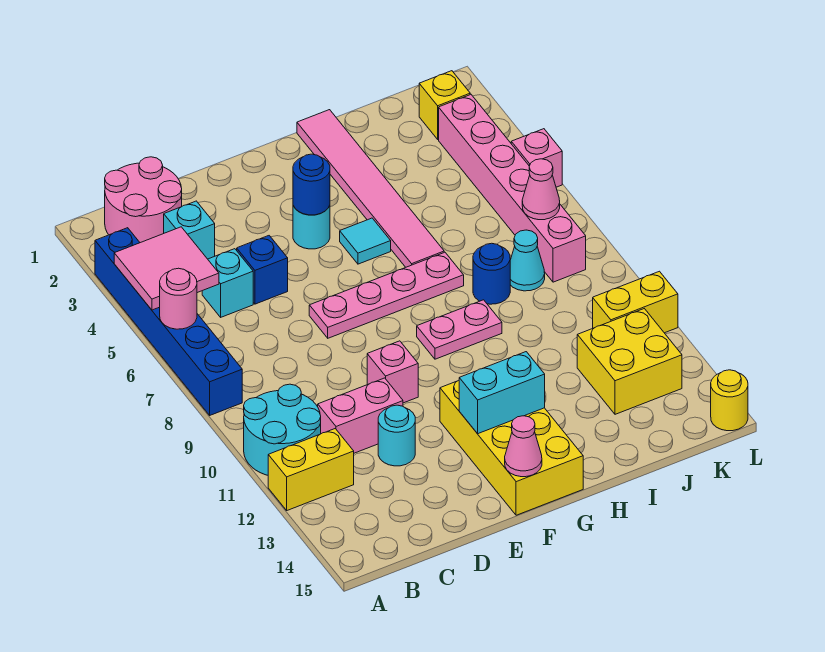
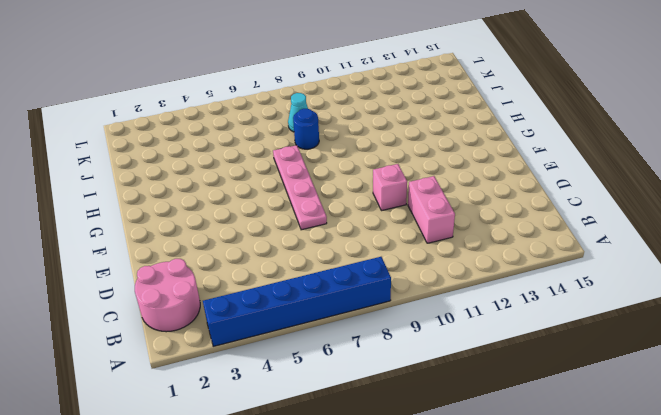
none -> cyan 2x2 round brick [244,384,321,475]
none -> yellow 1x2 brick [268,429,354,510]
none -> cyan 1x1 brick [164,201,215,259]
none -> cyan 1x1 brick [202,249,253,317]

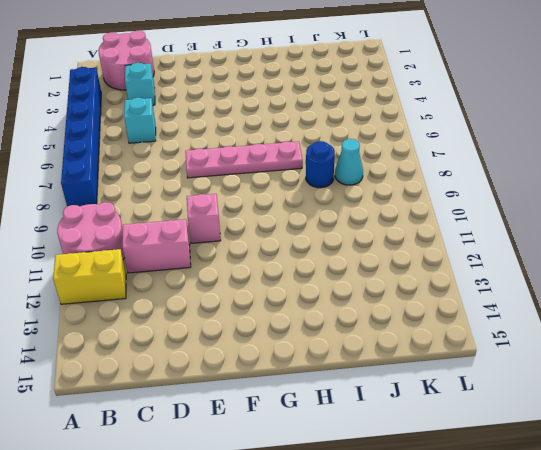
pink 2x2 round brick [57,202,125,259] -> cyan 2x2 round brick [244,384,321,475]
none -> blue 1x1 brick [237,236,288,304]
none -> cyan 1x1 round brick [378,405,415,466]
none -> cyan 1x1 round brick [293,205,330,249]
none -> yellow 2x4 brick [440,380,583,515]

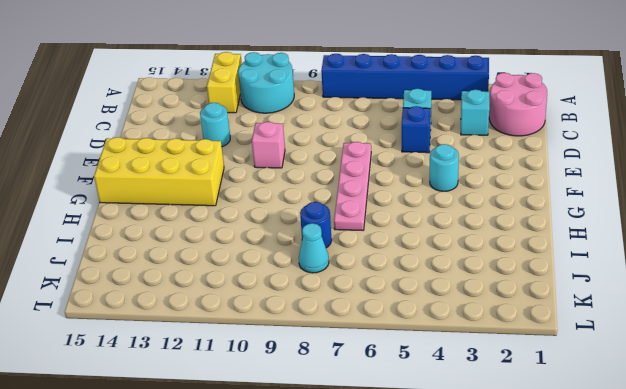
none -> pink 1x2 brick [318,378,403,453]
none -> cyan 1x1 tile [340,218,391,264]
none -> pink 1x2 plate [417,300,502,359]
none -> pink 1x6 tile [297,110,444,267]

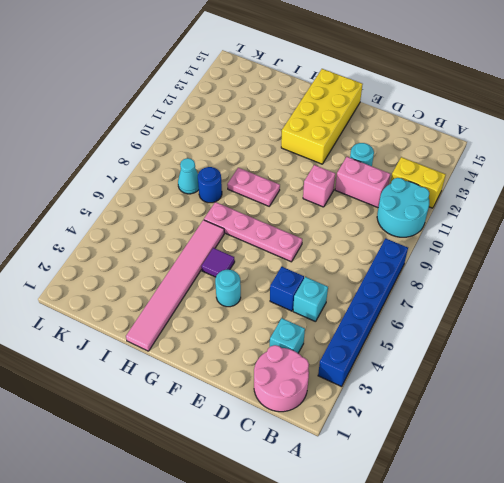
purple 1x1 tile [201,248,235,277] -> cyan 1x1 tile [340,218,391,264]
none -> yellow 2x2 brick [577,309,682,414]
none -> yellow 1x1 brick [419,71,470,139]
none -> pink 1x6 brick [439,94,586,282]
none -> yellow 1x2 brick [593,271,678,333]

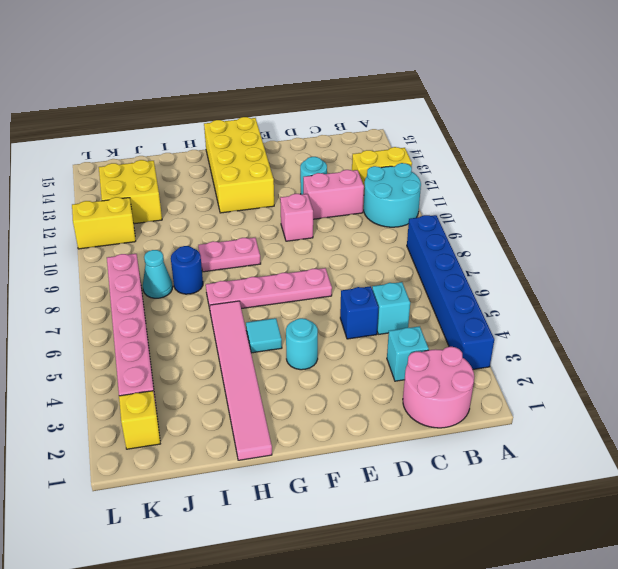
none -> pink 1x1 brick [511,129,562,187]
none -> yellow 1x1 round brick [711,370,748,431]
none -> pink 2x2 tile [114,227,219,310]
none -> pink 1x1 round brick [160,268,197,329]

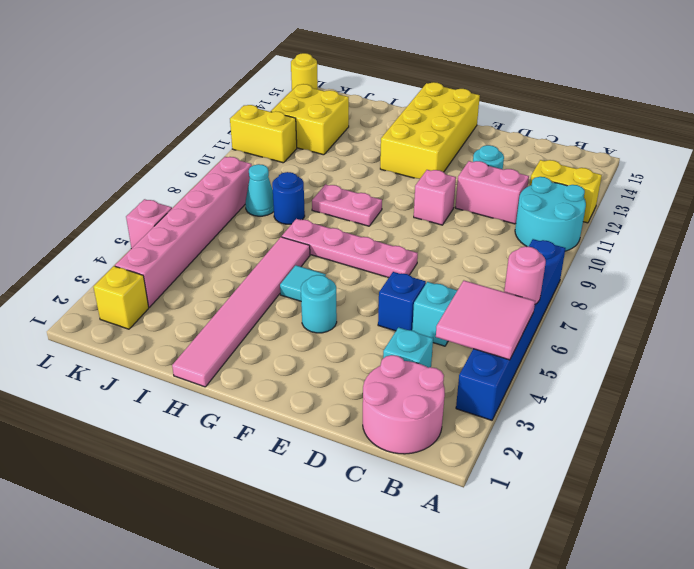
none -> blue 1x1 round brick [293,154,330,215]
none -> cyan 1x2 brick [459,352,545,434]
none -> pink 1x1 cone [505,416,542,477]
none -> pink 1x1 cone [522,159,560,220]

